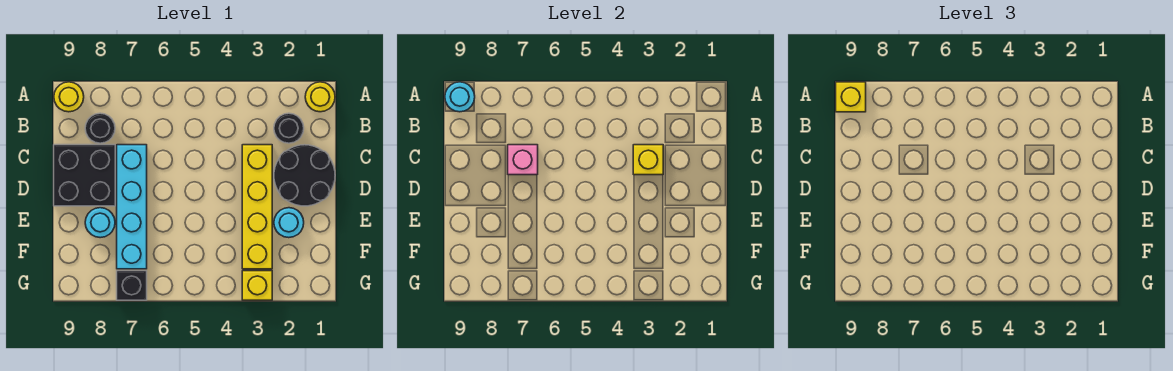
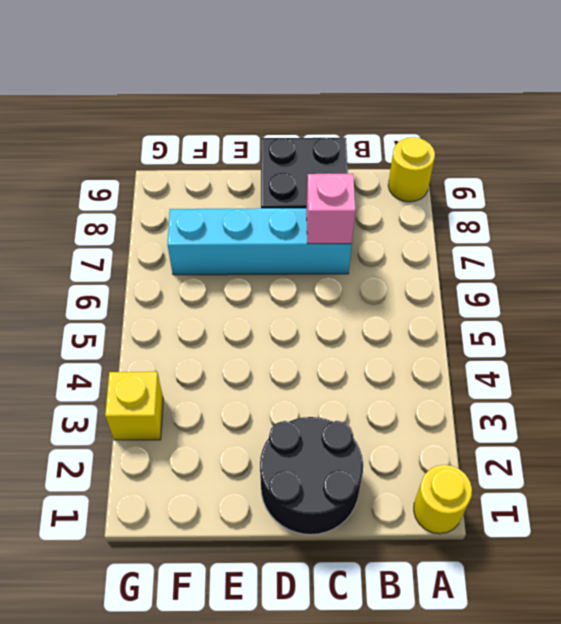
none -> black 1x1 round brick [274,113,304,143]
none -> black 1x1 round brick [85,113,115,143]
none -> yellow 1x4 brick [242,145,272,269]

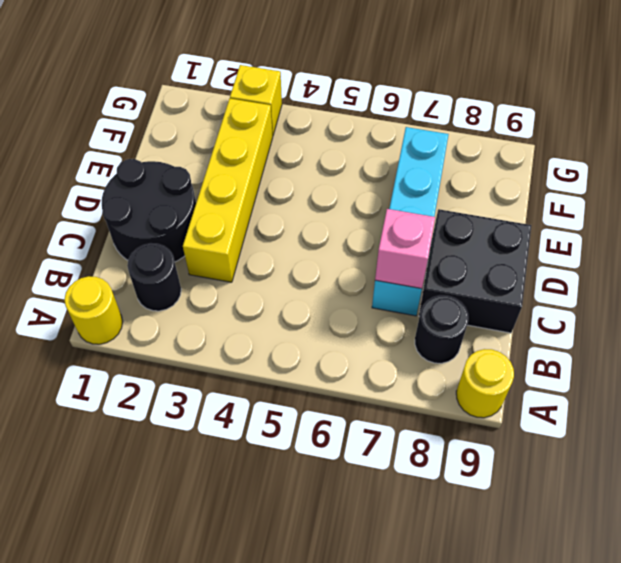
none -> cyan 1x1 round brick [274,208,304,238]
none -> cyan 1x1 round brick [85,208,115,238]
none -> black 1x1 brick [117,271,147,300]

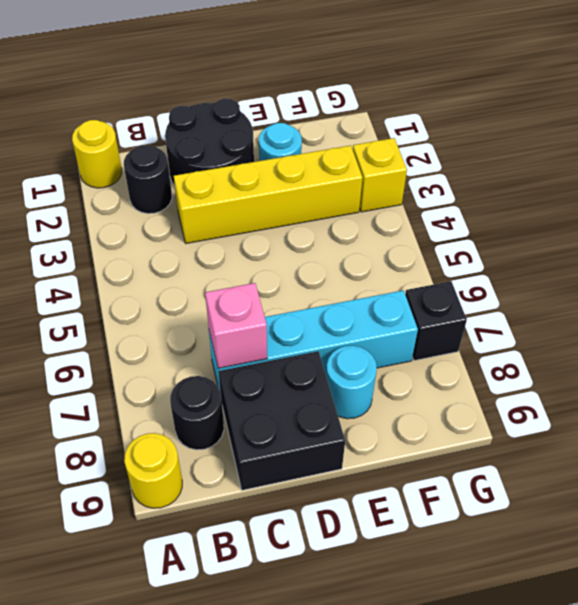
none -> cyan 1x1 round brick [445,82,475,112]
none -> yellow 1x1 brick [633,145,663,175]
none -> yellow 1x1 brick [836,82,866,112]

